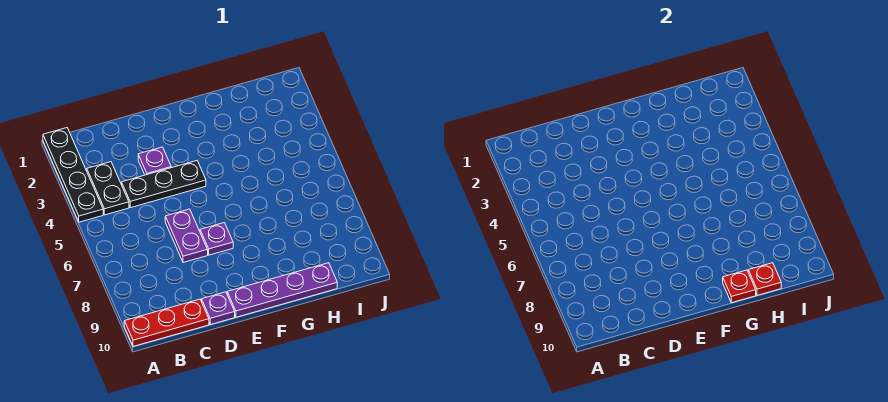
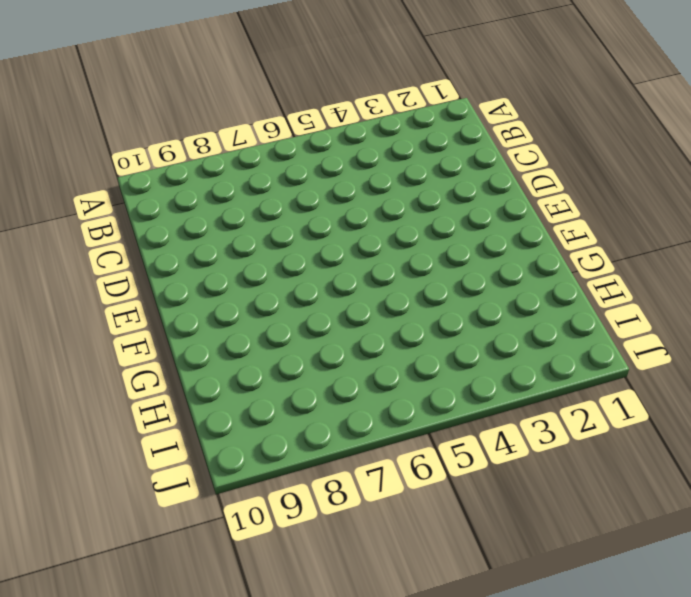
none -> black 1x4 plate [43,128,103,222]
none -> red 1x3 plate [124,299,209,346]

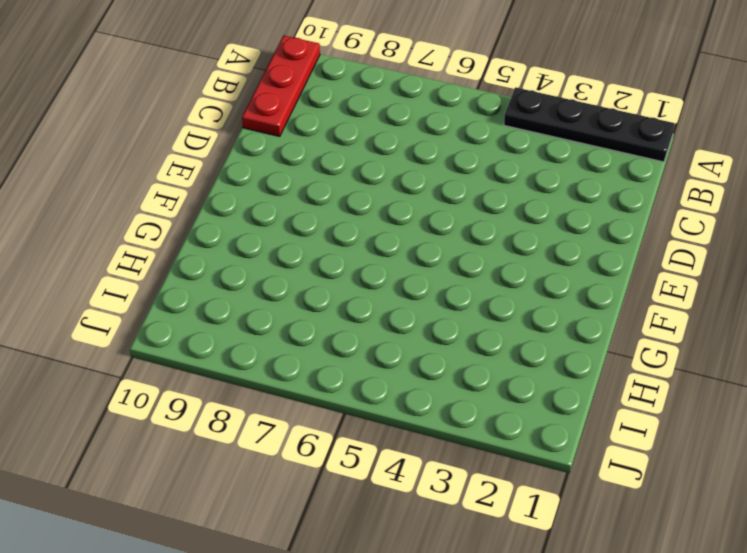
none -> black 1x2 plate [87,162,129,215]
none -> black 1x3 plate [122,161,206,208]

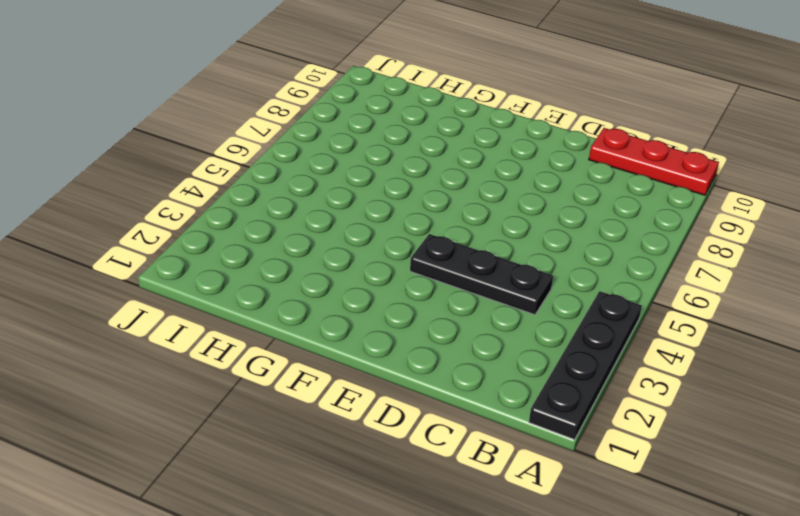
none -> black 1x2 plate [87,162,129,215]
none -> purple 1x1 plate [138,147,171,175]

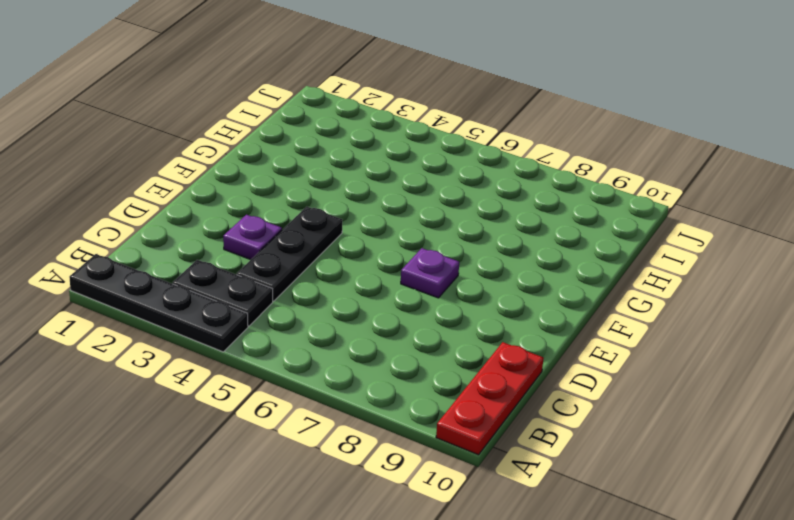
none -> purple 1x2 plate [165,209,208,263]
none -> purple 1x1 plate [202,292,235,325]

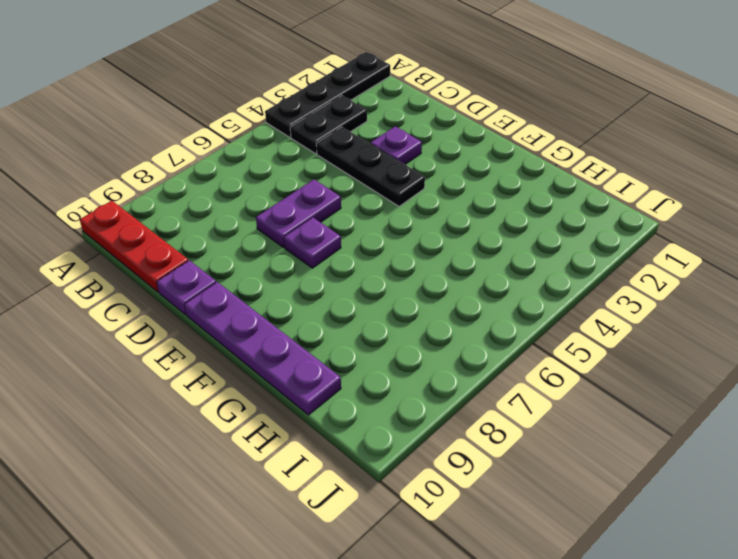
none -> red 1x1 plate [723,270,756,303]
none -> red 1x1 plate [748,263,781,295]

